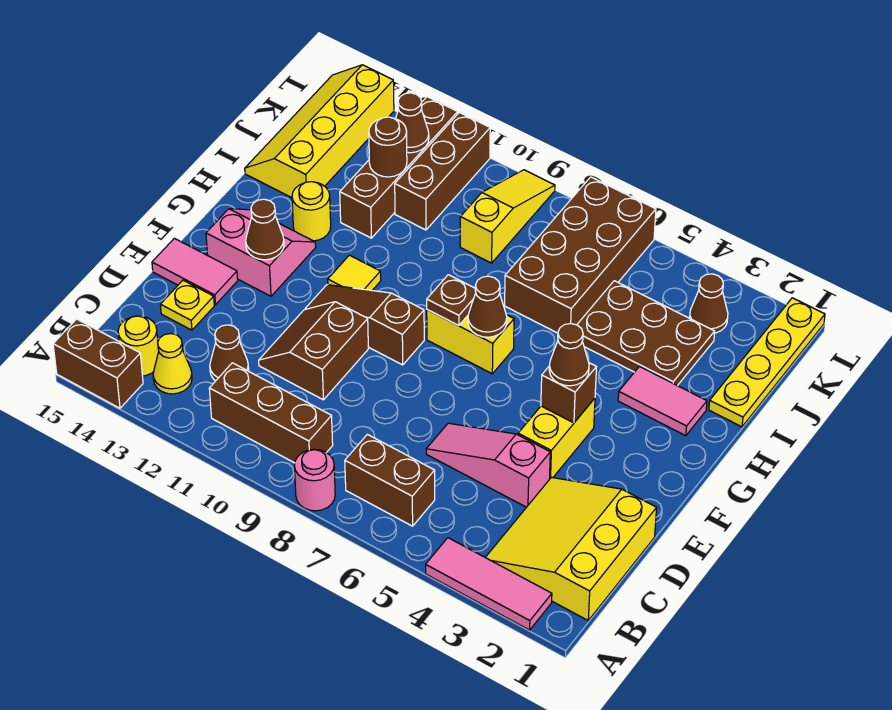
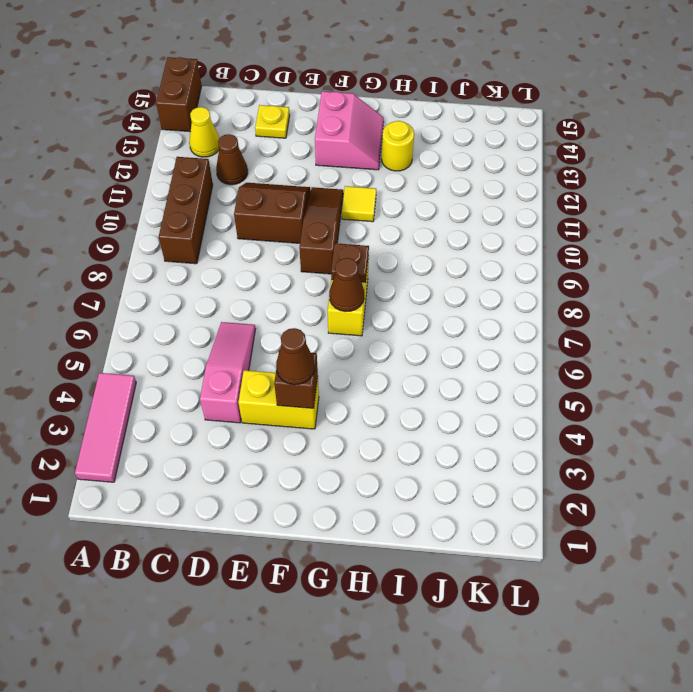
none -> pink 1x1 round brick [294,449,335,511]
none -> yellow 3x3 slope [485,477,657,620]
none -> brown 1x2 brick [345,434,435,526]
none -> yellow 1x1 round brick [118,316,159,376]

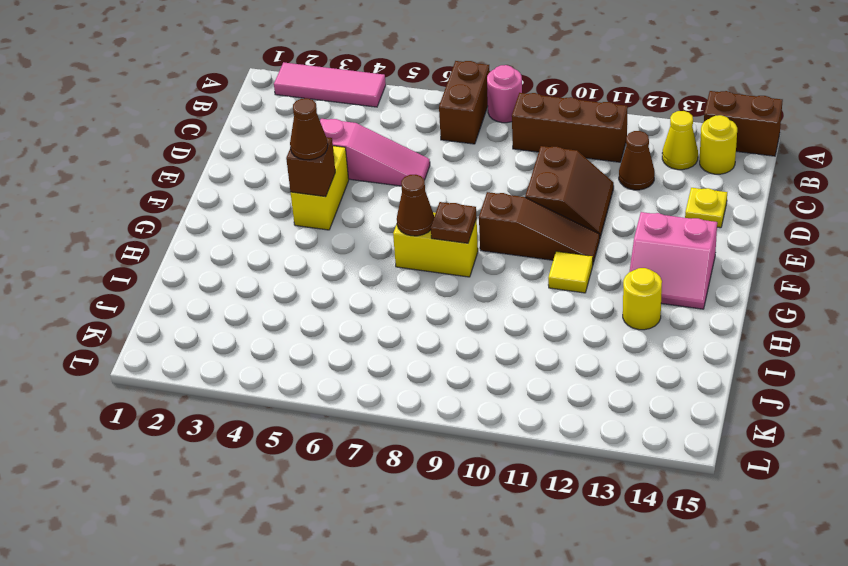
brown 1x2 brick [439,61,490,144] -> brown 1x2 brick turned to [345,434,435,526]
none -> yellow 3x3 slope [485,477,657,620]
none -> pink 1x2 tile [152,238,238,305]
none -> pink 1x2 tile [618,367,707,436]
none -> yellow 1x4 plate [709,298,825,427]

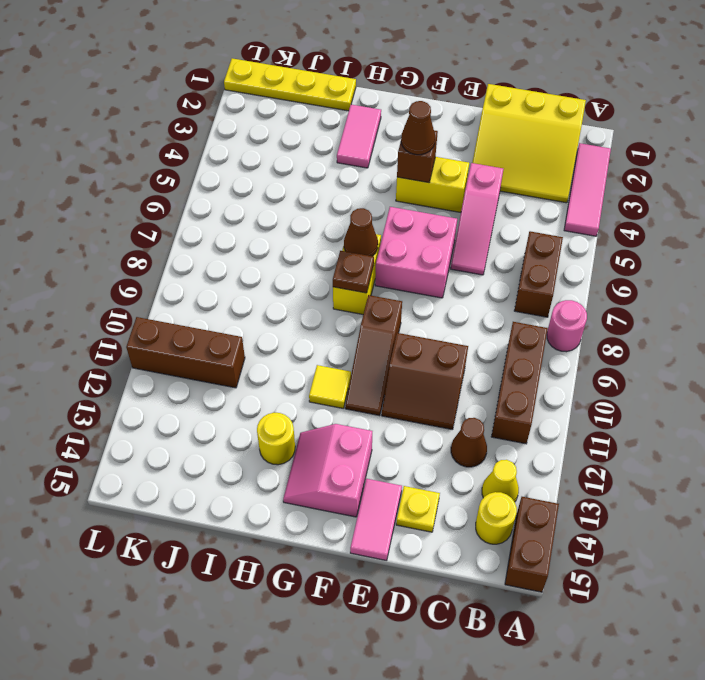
pink 2x2 brick [375,207,457,298] -> none
none -> brown 2x3 plate [577,281,715,386]
none -> brown 2x4 brick [505,177,656,333]
none -> brown 1x4 brick [340,97,458,238]
none -> yellow 2x4 slope [245,65,394,198]

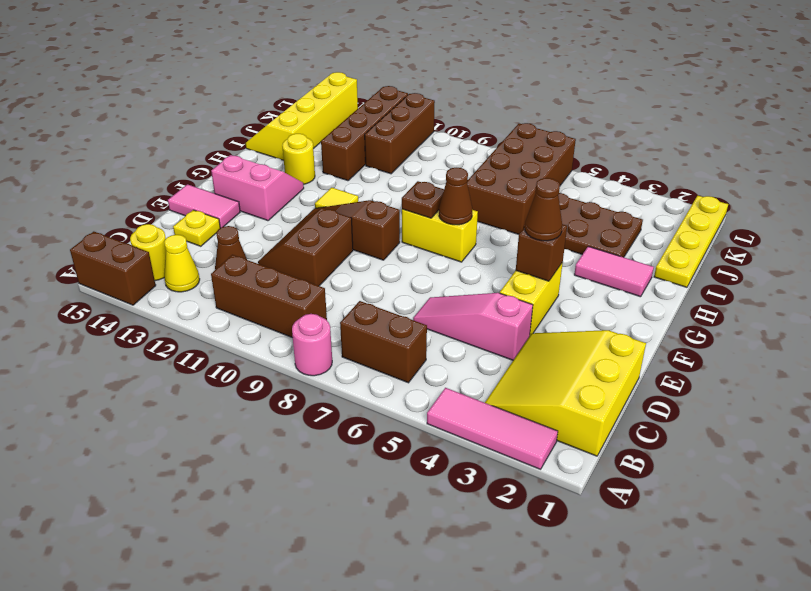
none -> yellow 1x3 slope [460,170,555,263]
none -> brown 1x1 cone [690,274,728,333]
none -> brown 1x1 cone [246,199,284,260]
none -> brown 1x1 round brick [369,117,407,177]

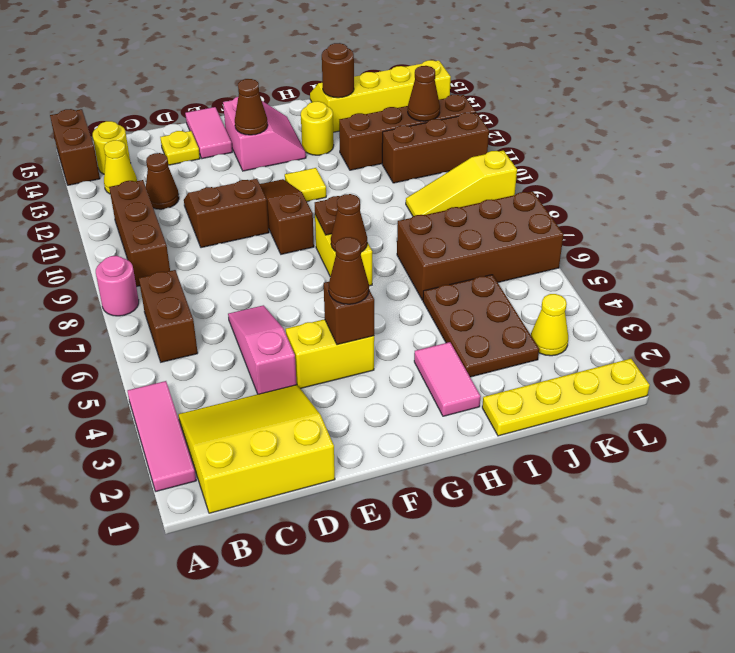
brown 1x1 round brick [322,43,354,98] -> brown 1x1 round brick moved to [369,117,407,177]
yellow 1x3 slope [406,151,517,216] -> yellow 1x3 slope turned to [460,170,555,263]
yellow 1x1 cone [531,294,568,356] -> brown 1x1 cone [690,274,728,333]

